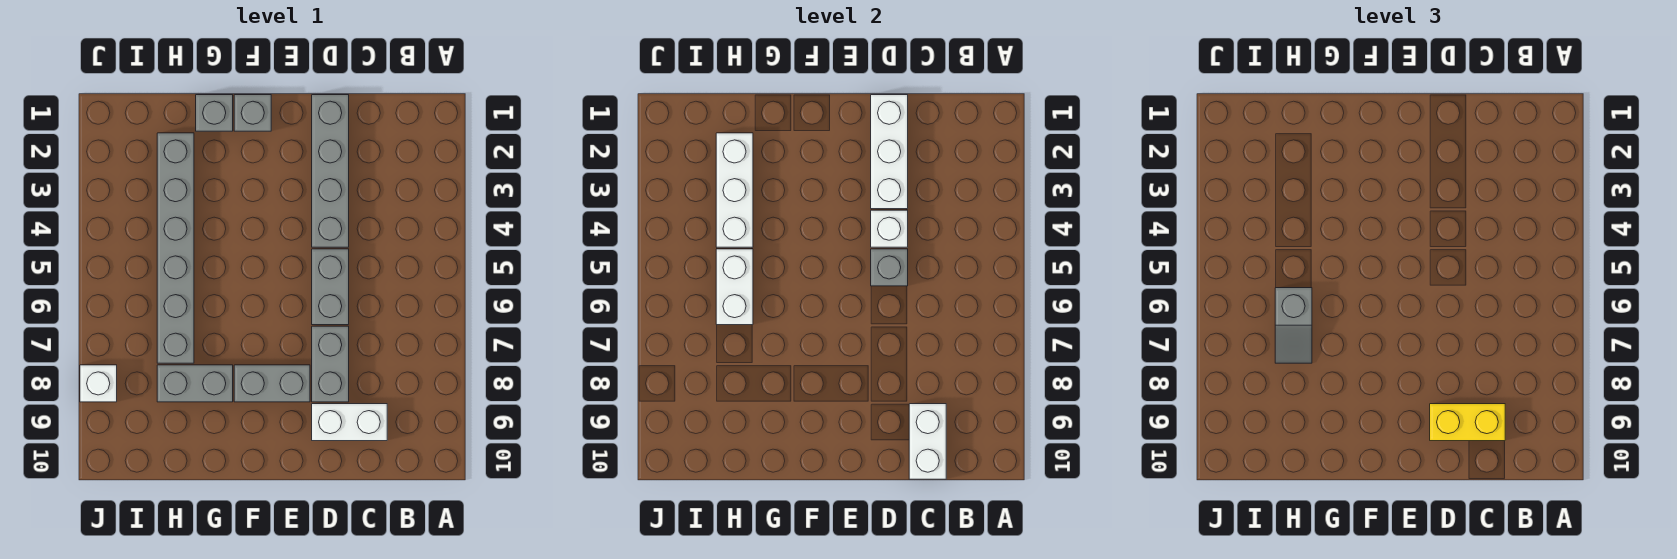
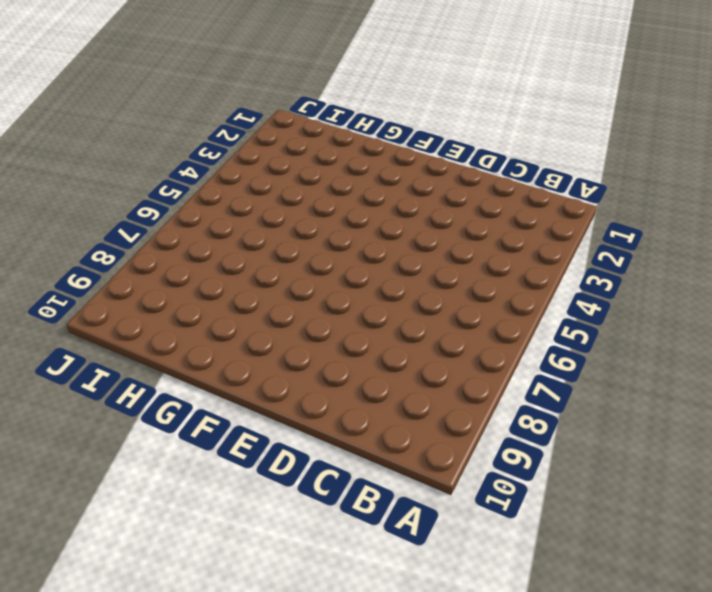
none -> white 1x2 brick [312,404,387,441]
none -> grey 1x4 brick [312,95,349,247]
none -> grey 1x2 brick [312,249,349,325]

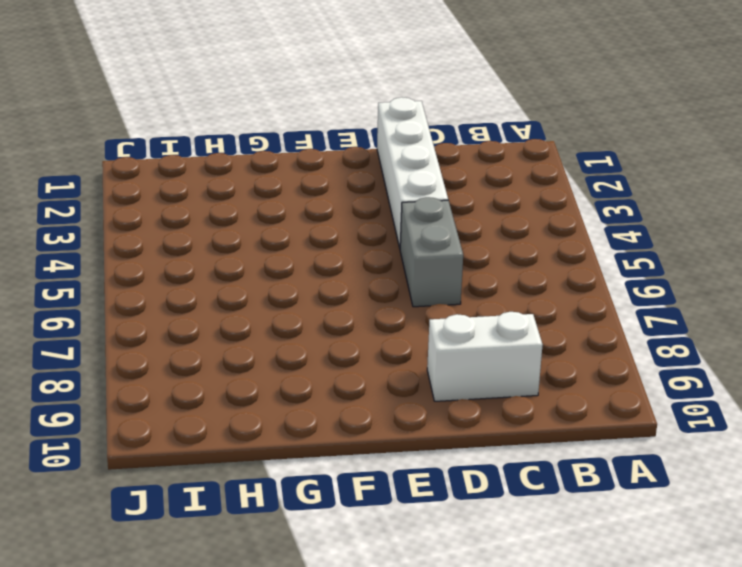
white 1x4 brick [377,97,448,248] -> grey 1x4 brick [312,95,349,247]
none -> grey 1x2 brick [312,326,349,402]
none -> grey 1x2 brick [234,365,310,402]
none -> grey 1x1 brick [234,95,271,131]

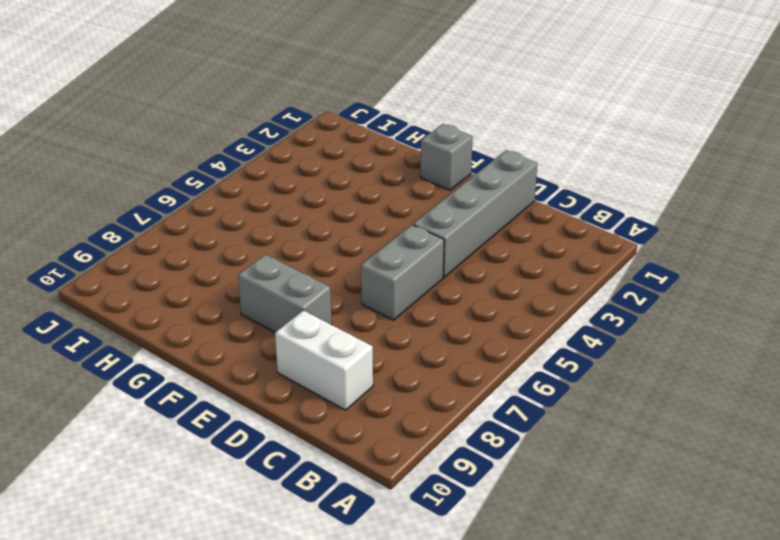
none -> grey 1x2 brick [312,326,349,402]
none -> grey 1x1 brick [196,95,233,131]
none -> grey 1x2 brick [157,365,233,402]

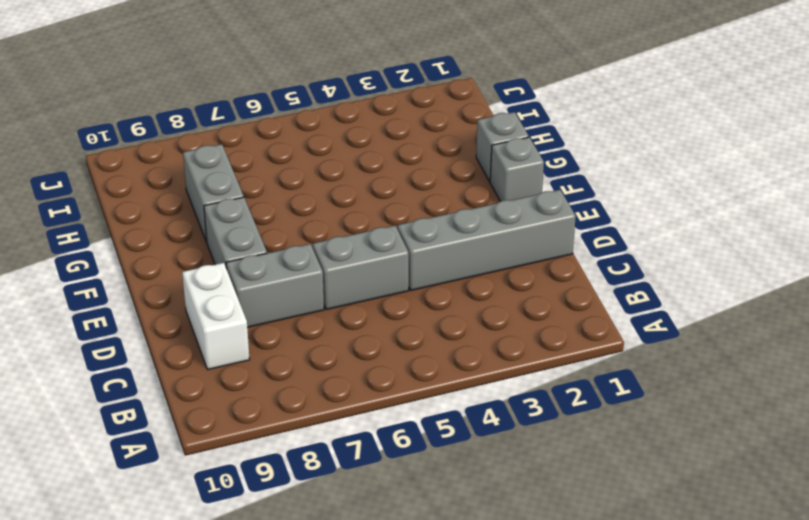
none -> grey 1x6 brick [157,133,194,363]
none -> white 1x1 brick [80,365,117,402]
none -> white 1x2 brick [909,404,946,479]

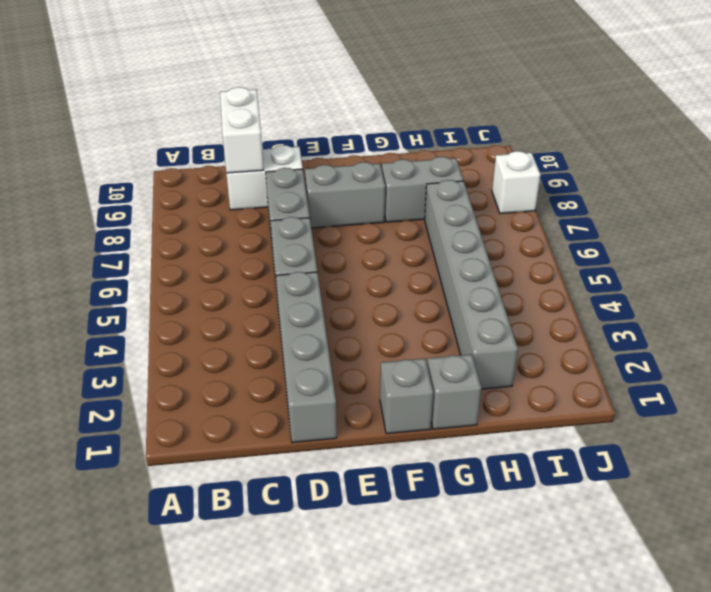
none -> white 1x3 brick [871,95,908,209]
none -> white 1x1 brick [871,210,908,247]
none -> grey 1x1 brick [871,249,908,286]

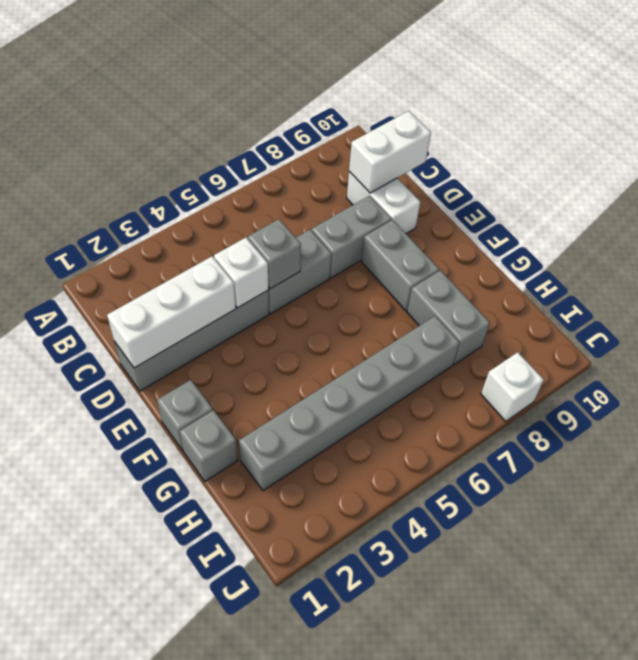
none -> white 1x3 brick [716,133,753,247]
none -> white 1x2 brick [716,249,753,325]
none -> yellow 1x2 brick [1430,404,1505,441]

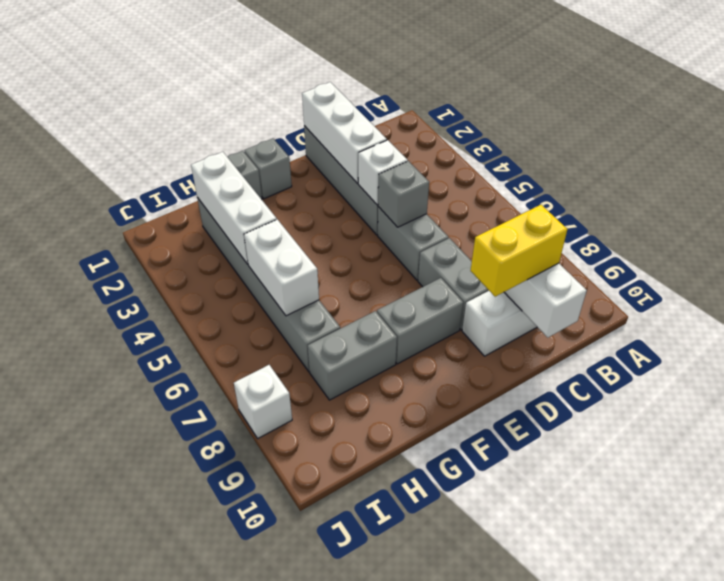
none -> grey 1x2 slope [1275,288,1312,363]

